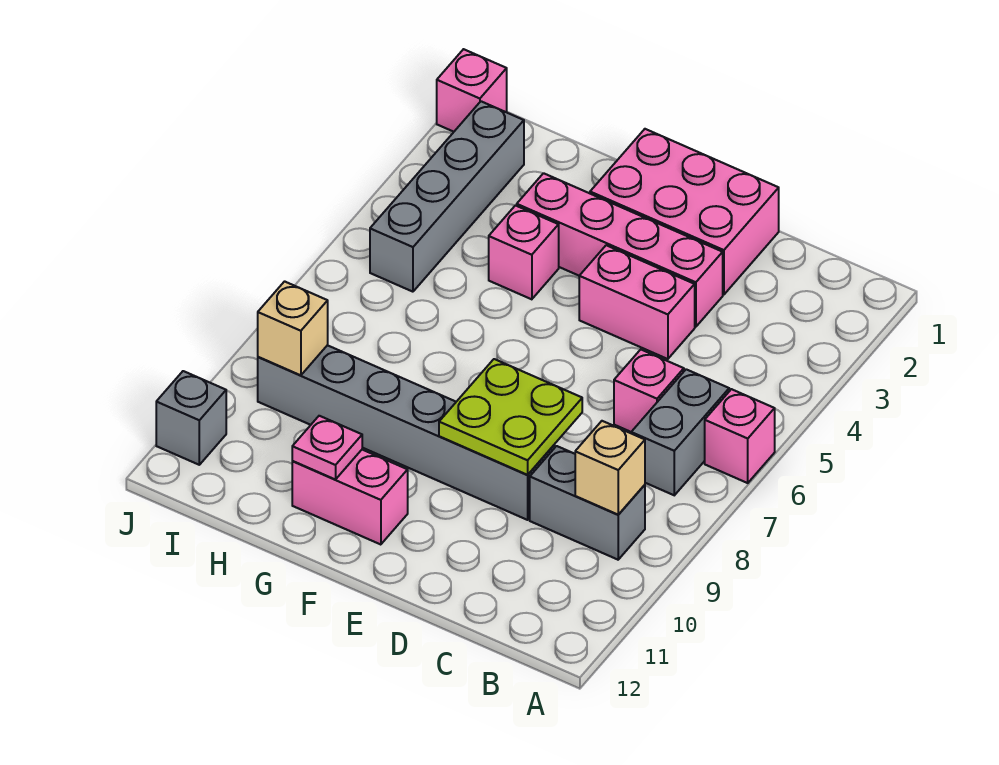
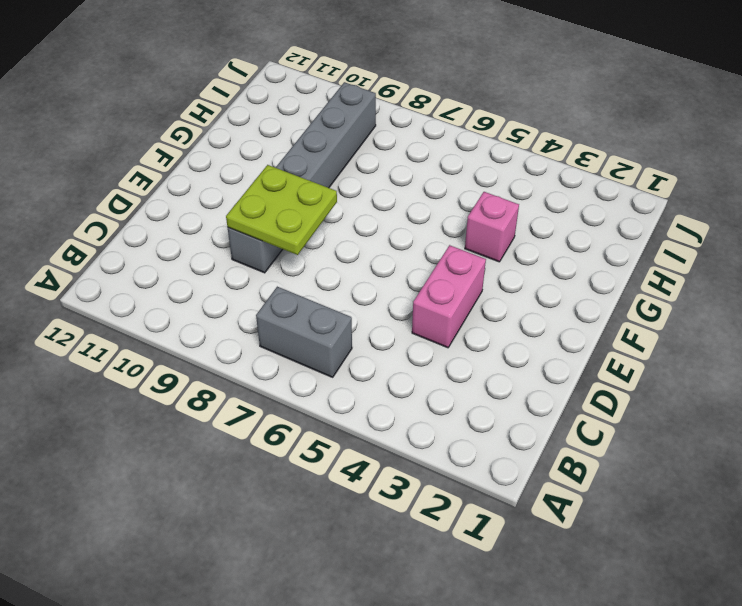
none -> pink 1x1 brick [705,389,775,483]
none -> grey 1x2 brick [530,446,645,560]
none -> pink 1x1 brick [614,349,684,432]

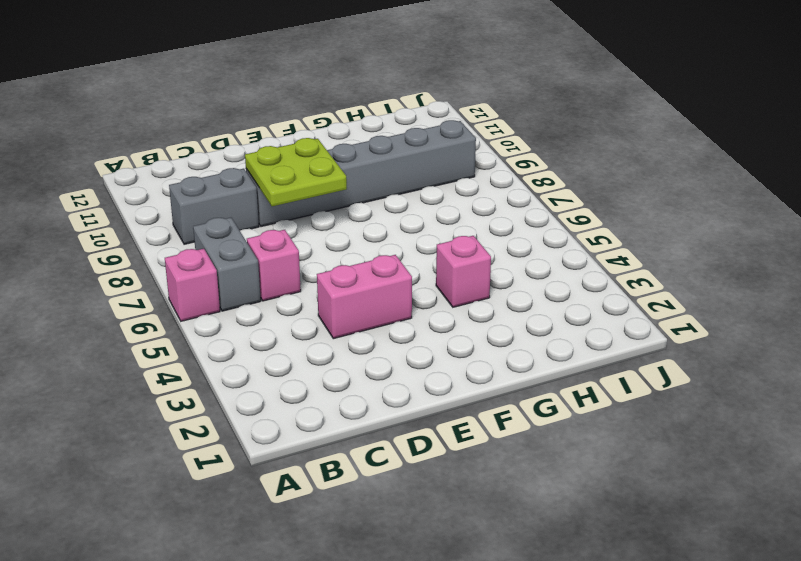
none -> pink 2x3 brick [590,129,779,295]
none -> pink 1x4 brick [517,173,723,327]
none -> pink 1x2 brick [292,450,408,545]

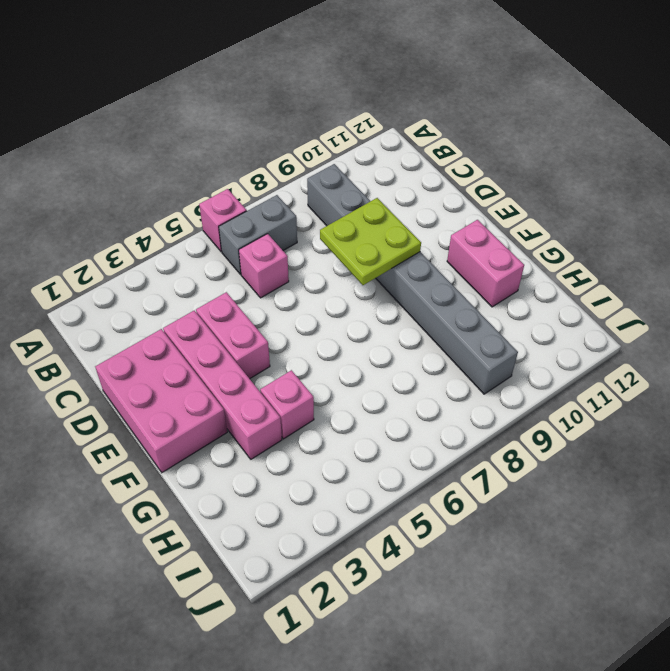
none -> grey 1x4 brick [370,101,524,292]
none -> pink 1x1 brick [437,49,507,132]
none -> grey 1x1 brick [156,371,226,465]

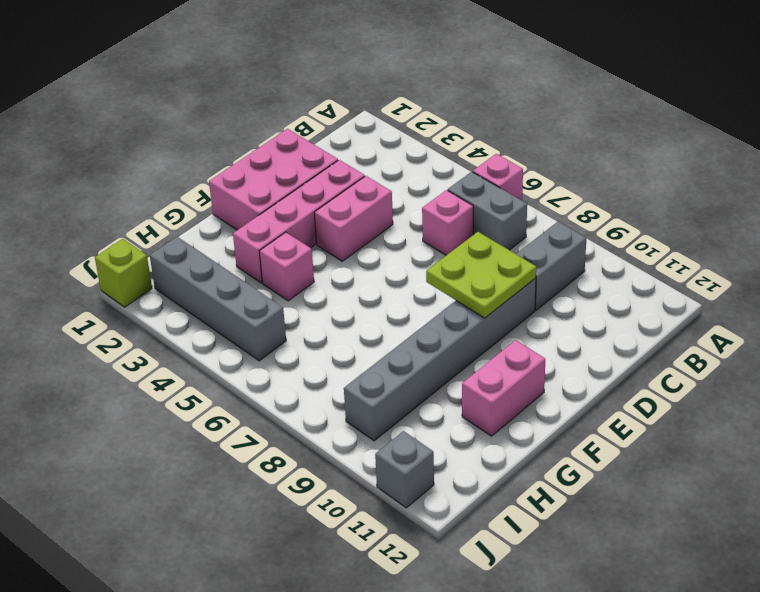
lime 1x1 brick [95,239,152,307] -> pink 1x1 brick [437,49,507,132]
none -> tan 1x1 brick [575,421,645,515]
none -> pink 1x1 plate [292,416,362,480]
none -> tan 1x1 brick [258,281,328,376]

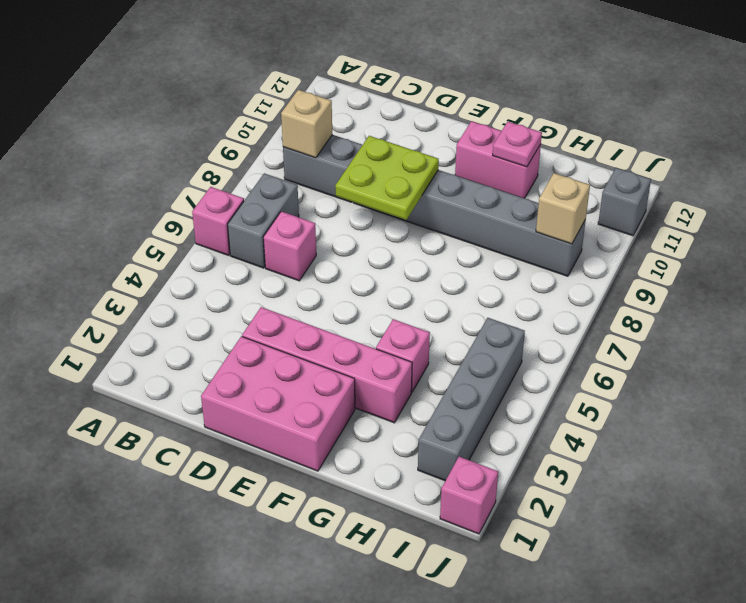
none -> pink 1x2 brick [579,245,695,359]

